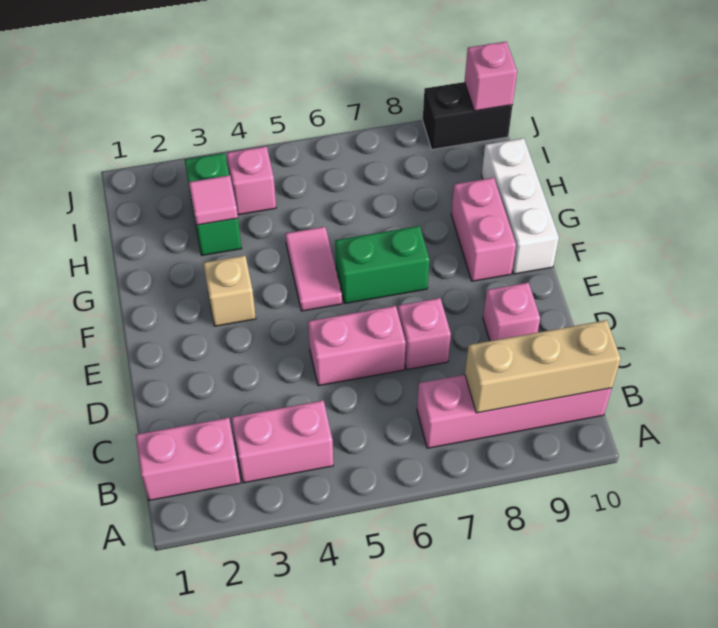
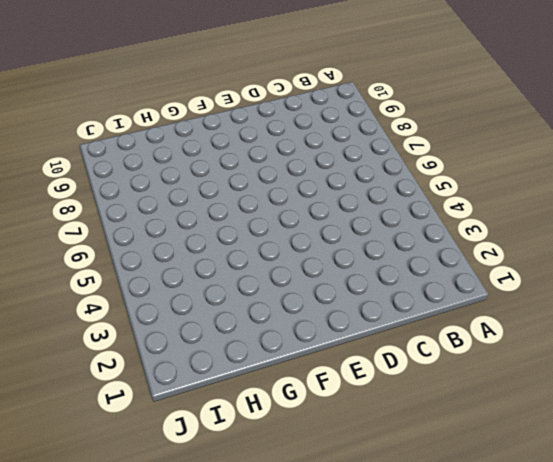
none -> pink 1x2 brick [136,418,240,500]
none -> pink 1x2 brick [232,401,333,483]
none -> pink 1x4 brick [417,375,612,448]

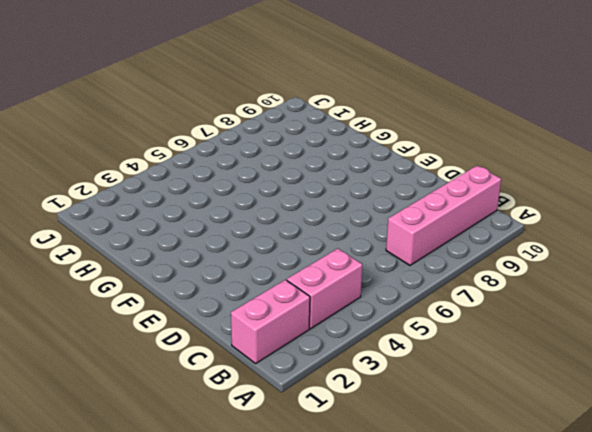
none -> pink 1x2 brick [308,306,406,386]
none -> pink 1x1 brick [398,298,451,370]
none -> pink 1x1 brick [483,282,540,341]

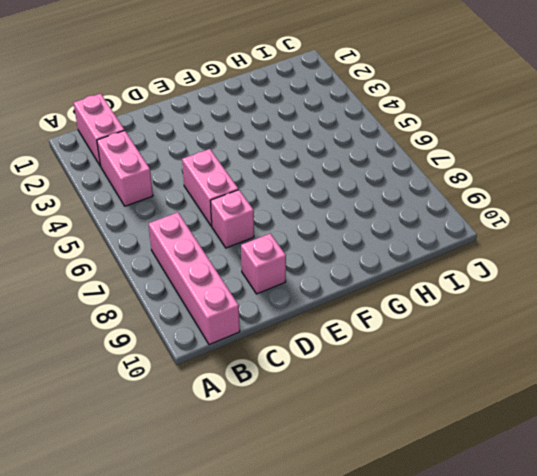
none -> tan 1x1 brick [203,256,256,326]
none -> pink 1x2 tile [285,227,342,311]
none -> green 1x2 brick [335,226,429,304]

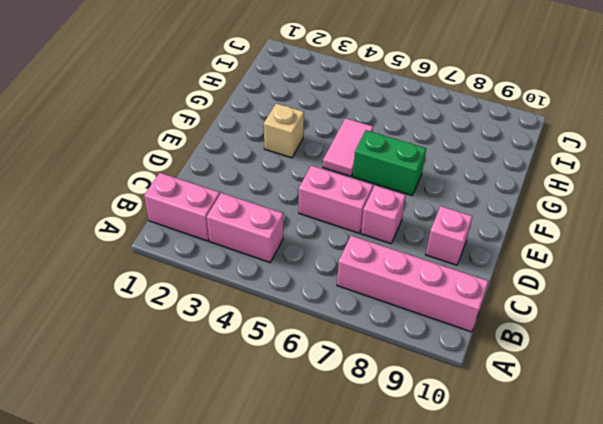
none -> pink 1x2 brick [451,178,516,281]
none -> white 1x3 brick [482,138,559,274]
none -> green 1x2 brick [185,153,242,255]

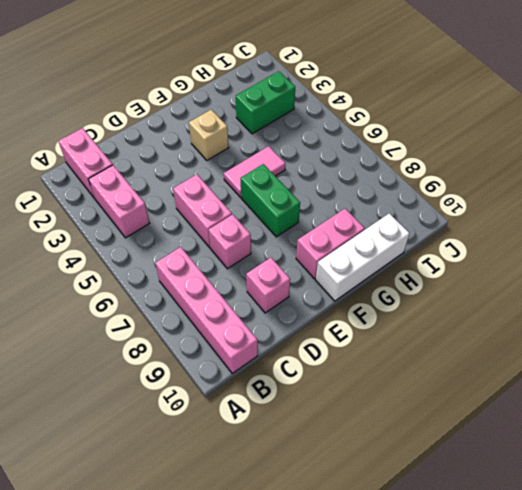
none -> pink 1x1 brick [227,146,276,215]
none -> black 1x2 brick [423,82,513,149]
none -> tan 1x3 brick [465,320,621,413]

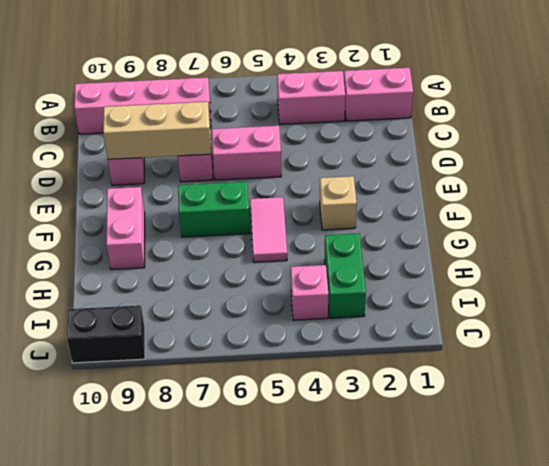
tan 1x3 brick [103,102,211,159] -> tan 1x3 brick moved to [465,320,621,413]
none -> white 1x3 brick [482,138,559,274]
none -> pink 1x1 tile [189,175,238,225]
none -> pink 1x1 brick [465,42,517,111]

